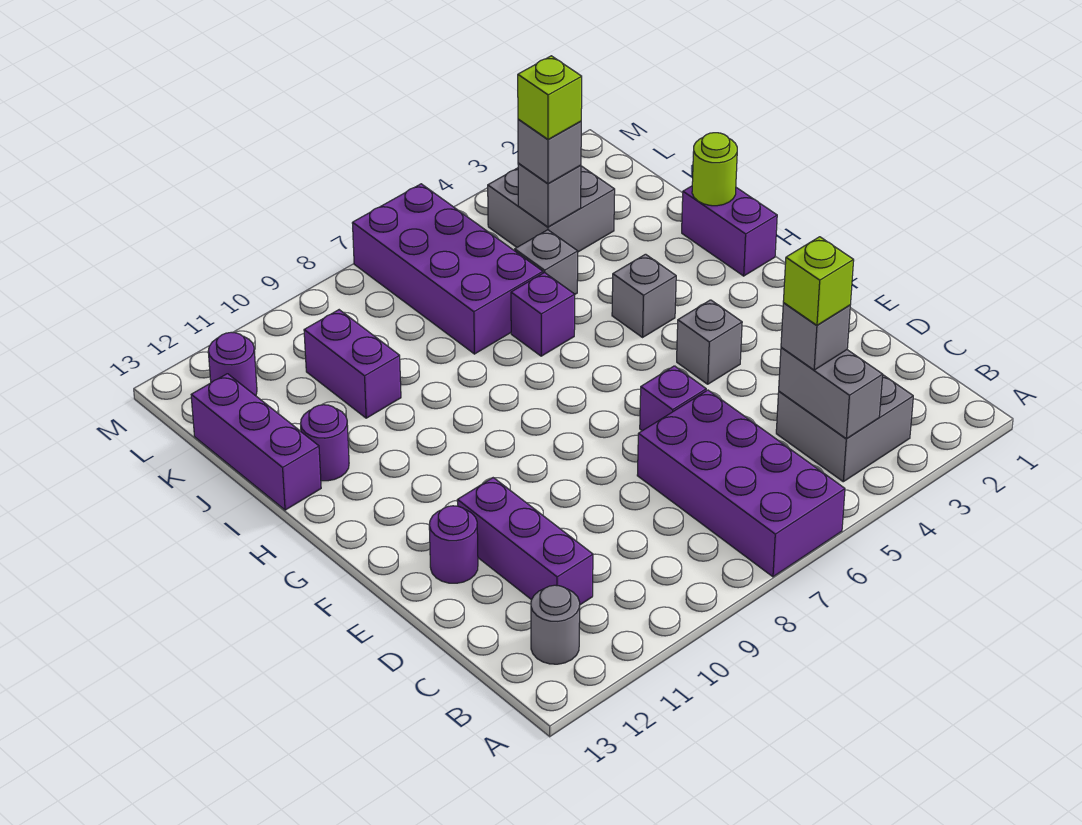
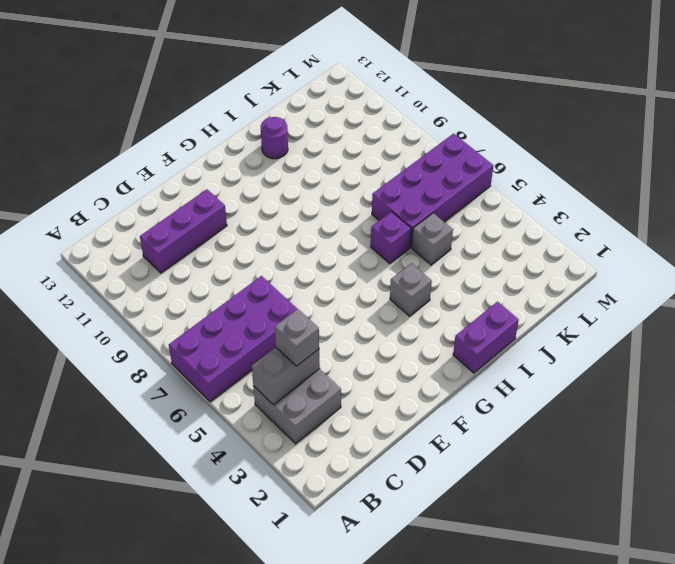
none -> grey 1x1 round brick [531,585,580,664]
none -> purple 1x1 brick [640,366,706,431]
none -> purple 1x1 round brick [429,506,478,583]

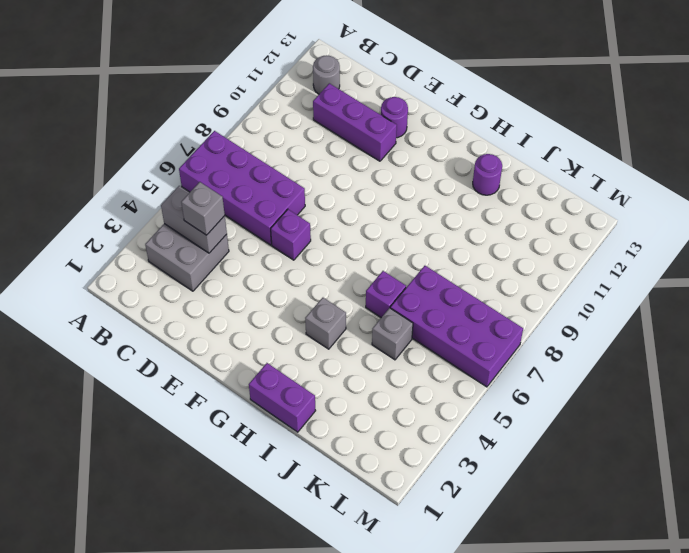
none -> grey 1x1 brick [677,300,742,384]
none -> purple 1x3 brick [191,374,321,510]
none -> purple 1x2 brick [304,310,401,418]

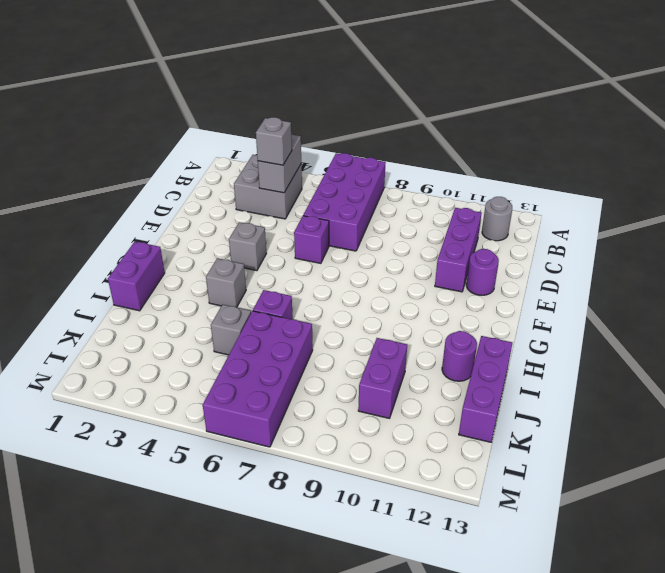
none -> grey 2x2 brick [488,166,615,252]
none -> purple 1x1 round brick [208,332,257,396]
none -> lime 1x1 round brick [692,133,737,206]

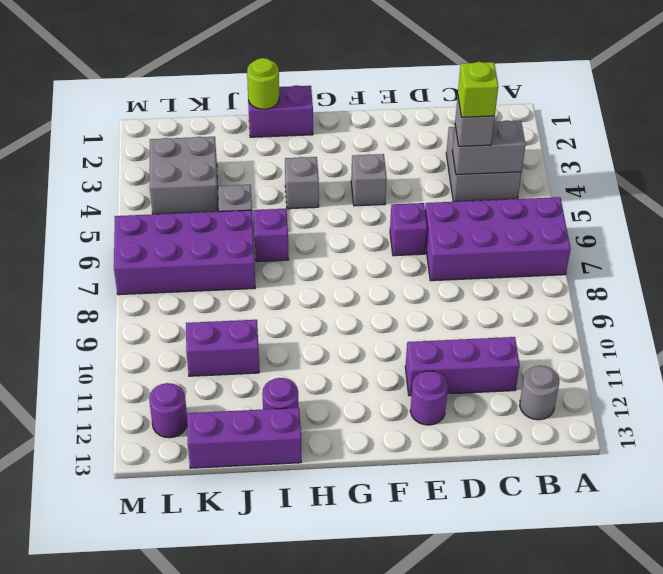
none -> grey 1x1 brick [518,163,581,227]
none -> grey 1x1 brick [518,119,581,184]
none -> lime 1x1 brick [518,56,582,139]

